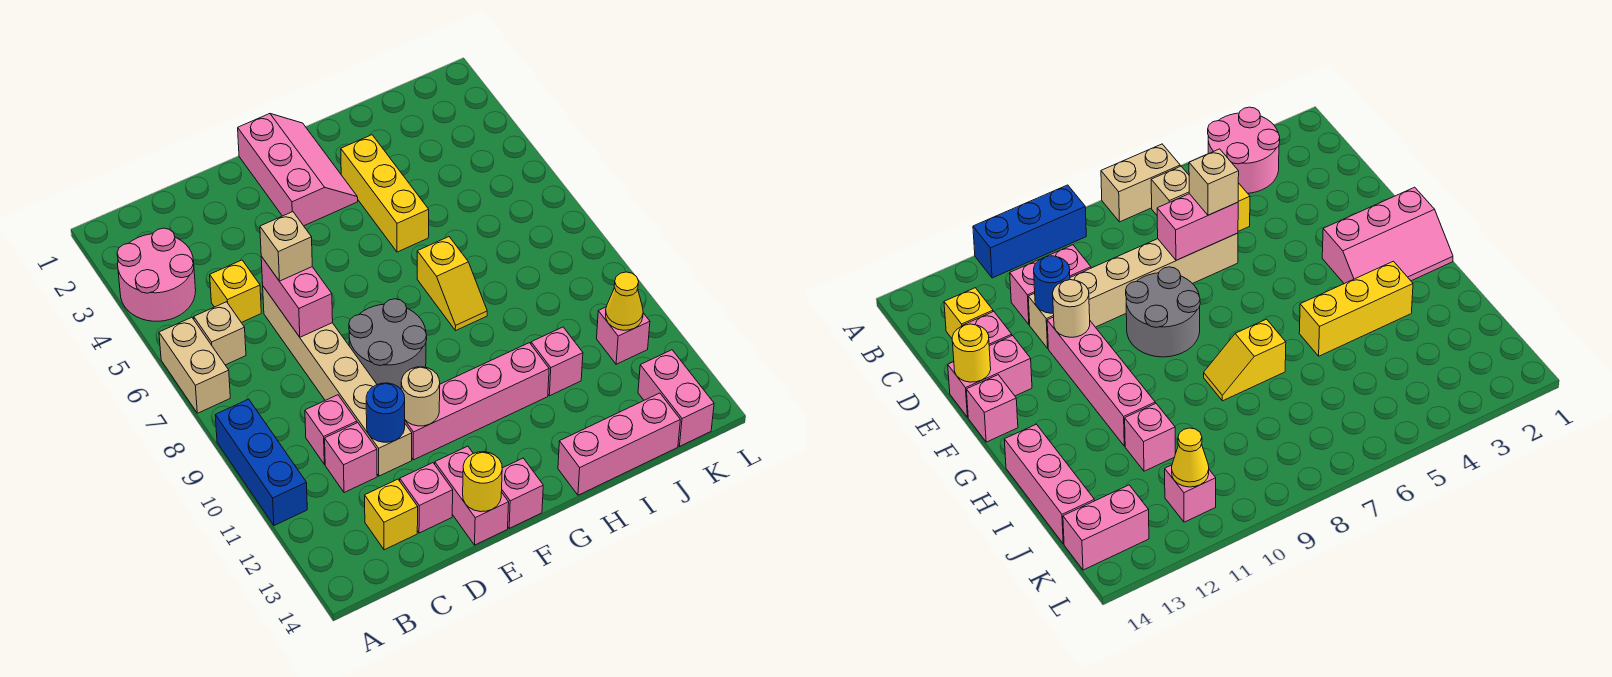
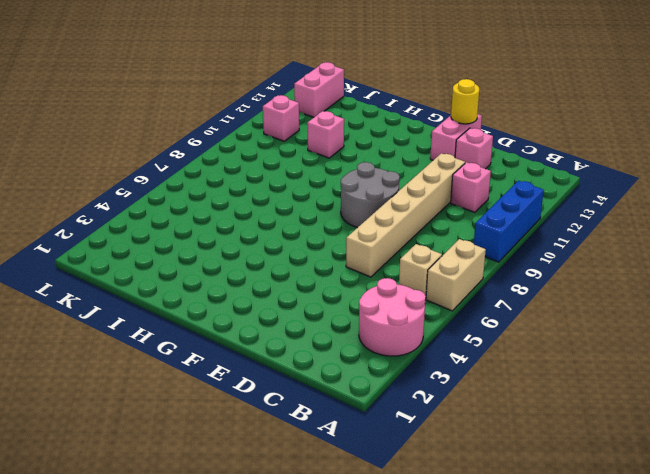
none -> yellow 1x1 brick [210,260,261,323]
none -> pink 1x1 brick [305,395,357,464]
none -> yellow 1x1 brick [365,479,418,550]

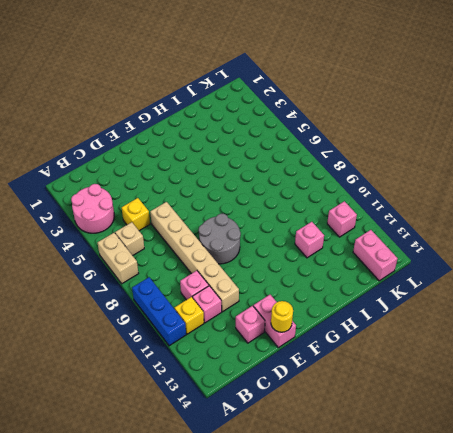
yellow 1x1 brick [175,297,204,334] -> yellow 1x1 brick moved to [365,479,418,550]
none -> pink 1x4 brick [405,343,549,460]
none -> pink 2x3 slope [238,114,358,226]
none -> pink 1x1 brick [502,458,543,528]

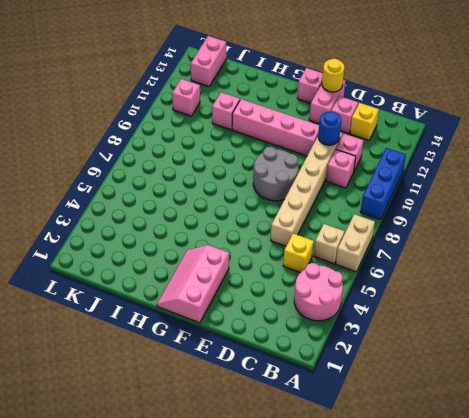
none -> yellow 1x3 brick [341,135,429,252]
none -> yellow 1x2 slope [417,237,487,331]
none -> pink 1x3 brick [558,393,680,495]

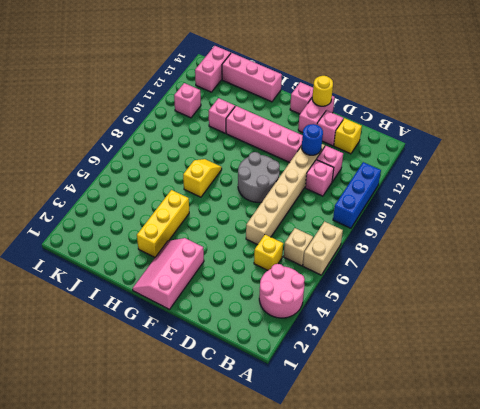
none -> pink 1x2 brick [261,257,333,337]
none -> tan 1x1 round brick [401,367,440,426]
none -> yellow 1x1 cone [606,272,643,330]

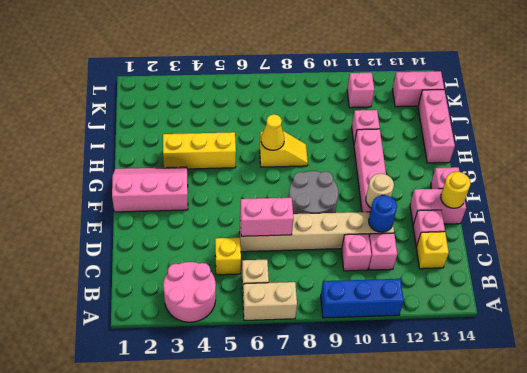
yellow 1x1 cone [261,114,285,150] -> yellow 1x1 cone moved to [606,272,643,330]
none -> tan 1x1 brick [260,212,312,281]

